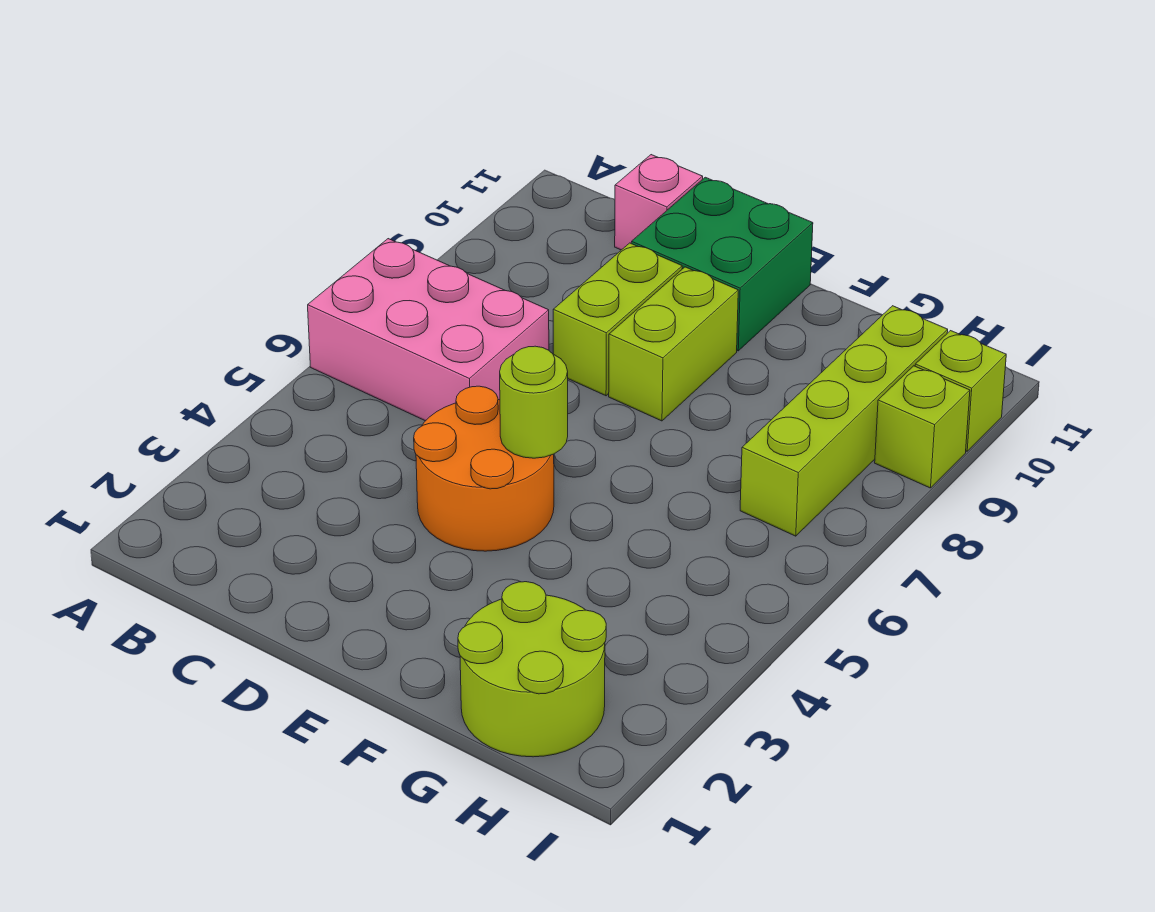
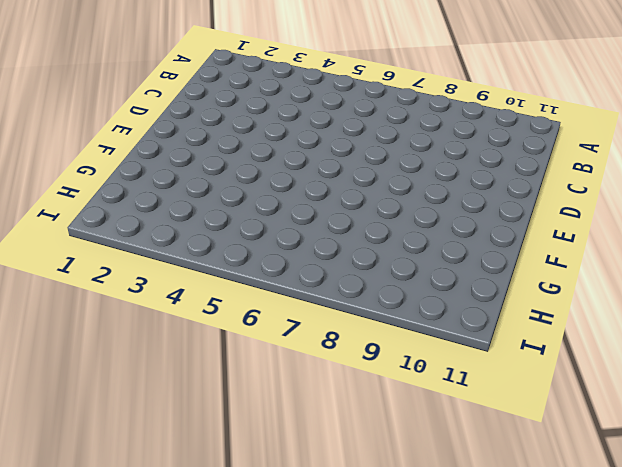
none -> pink 2x3 brick [308,239,549,421]
none -> pink 1x1 brick [615,155,703,250]

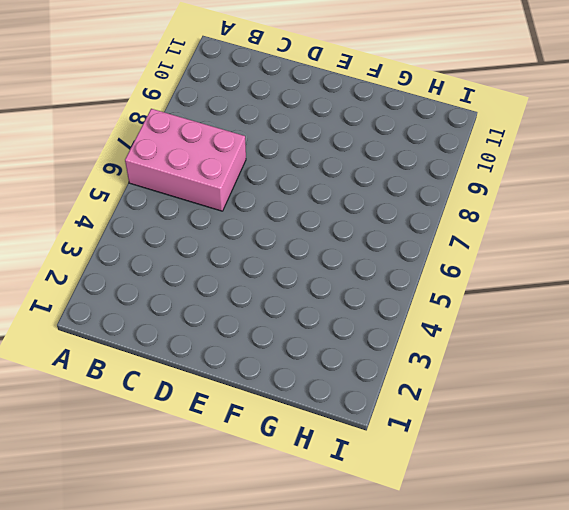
none -> pink 1x1 brick [615,155,703,250]
none -> orange 2x2 round brick [414,386,554,551]

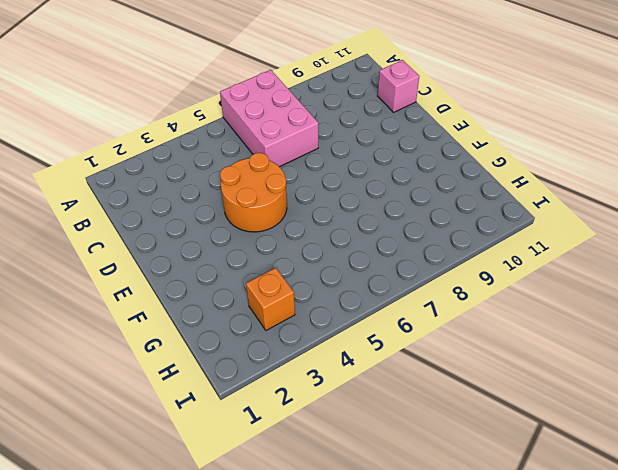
orange 1x1 brick [246,268,295,330] -> none
none -> lime 1x2 brick [553,243,682,396]
none -> green 2x2 brick [631,177,813,351]

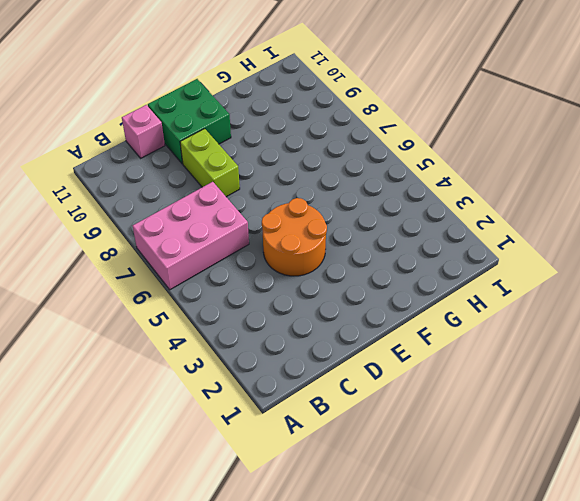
none -> lime 1x2 brick [609,267,738,421]
none -> lime 2x2 round brick [458,582,606,757]

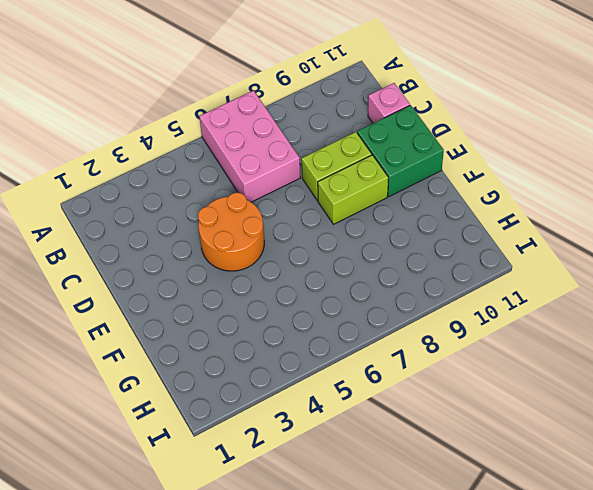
none -> lime 2x2 round brick [458,582,606,757]
none -> lime 1x4 brick [740,306,948,536]

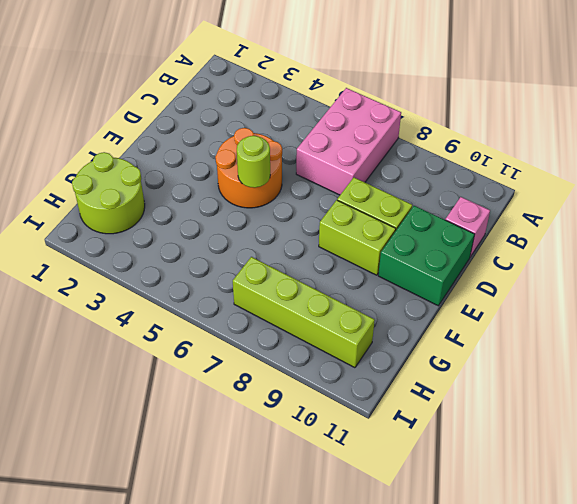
none -> lime 1x1 brick [875,366,970,488]
none -> lime 1x1 brick [915,331,1006,451]

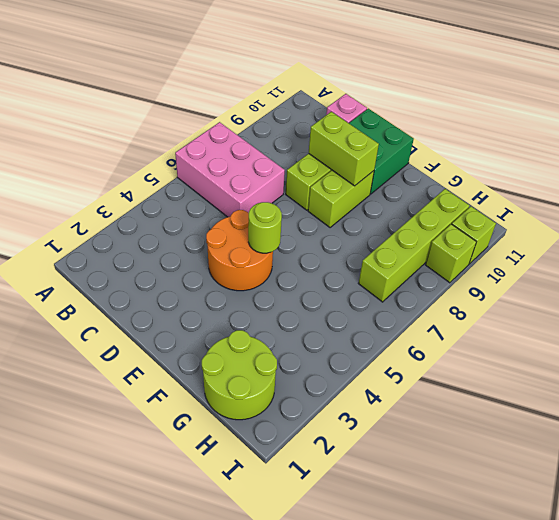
lime 1x2 brick [309,112,379,186] -> none

